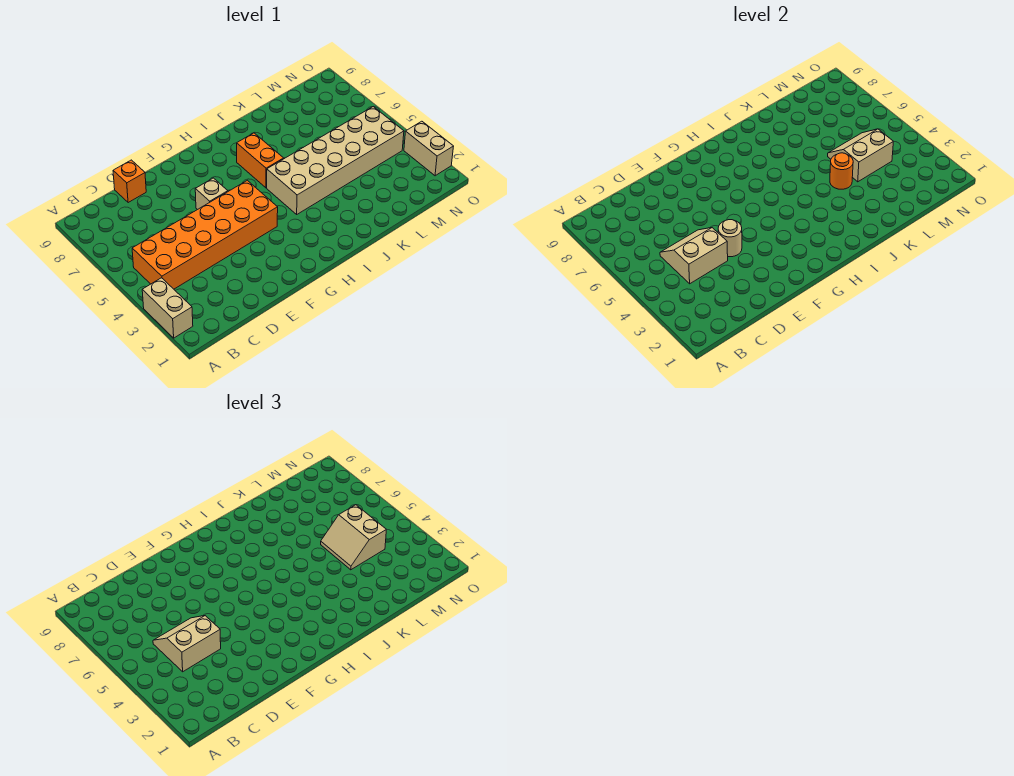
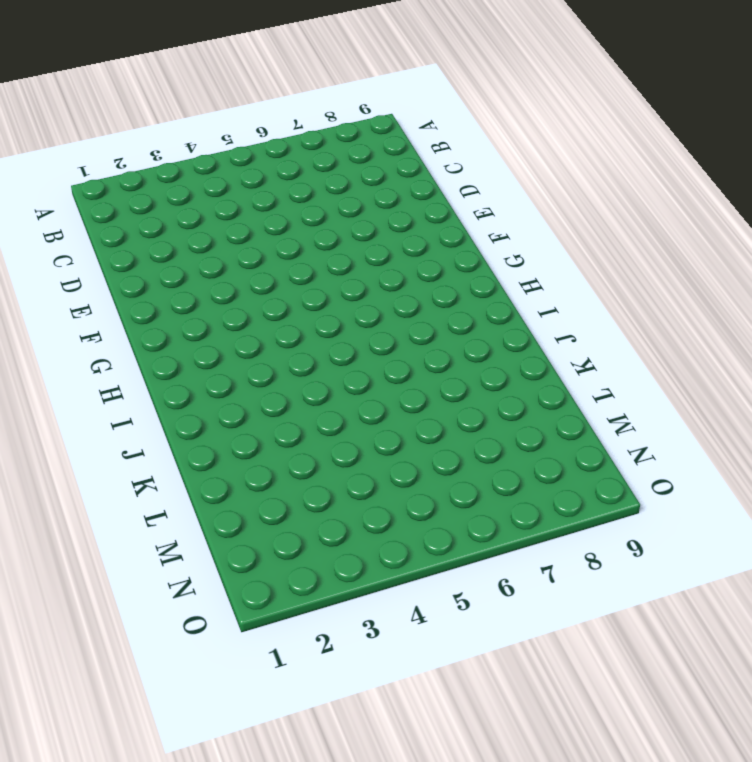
none -> tan 1x2 brick [142,278,193,338]
none -> orange 2x6 brick [132,180,278,289]
none -> orange 1x1 brick [113,160,146,203]

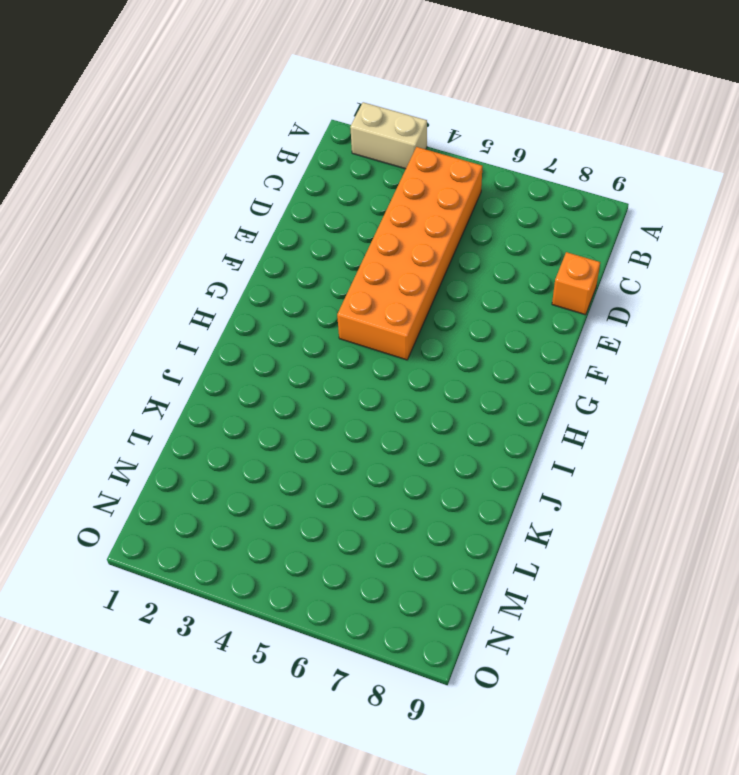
none -> tan 1x1 brick [195,178,228,210]
none -> tan 2x6 brick [267,107,404,214]
none -> orange 1x2 brick [237,133,284,188]

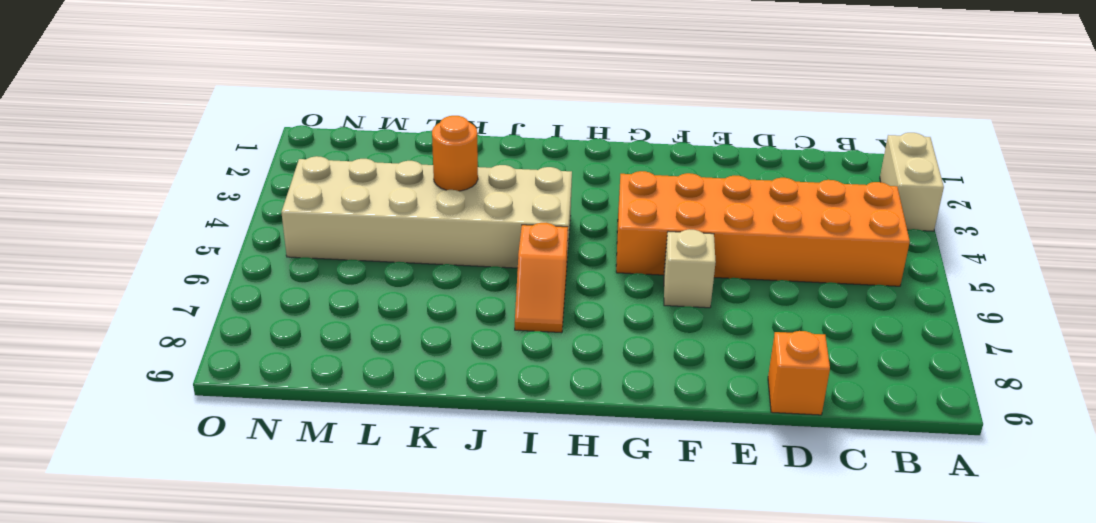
orange 1x2 slope [515,223,568,333] -> orange 1x2 brick [237,133,284,188]
none -> tan 1x2 brick [404,121,454,176]
none -> tan 2x2 slope [660,228,728,284]
none -> tan 1x1 round brick [718,220,742,257]

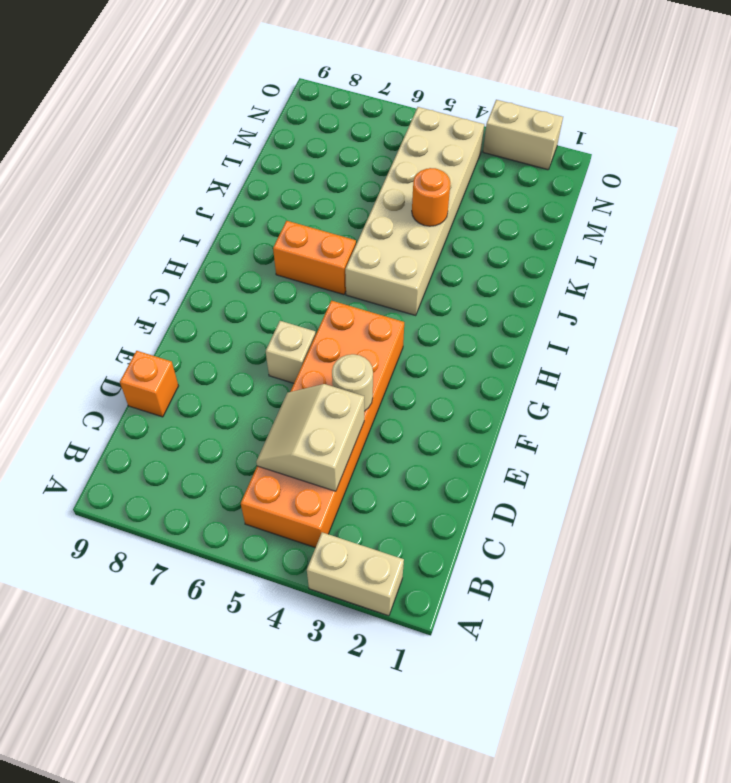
none -> tan 2x2 slope [828,129,893,182]
none -> tan 2x2 slope [153,616,221,672]
none -> tan 2x2 slope [321,505,386,570]

